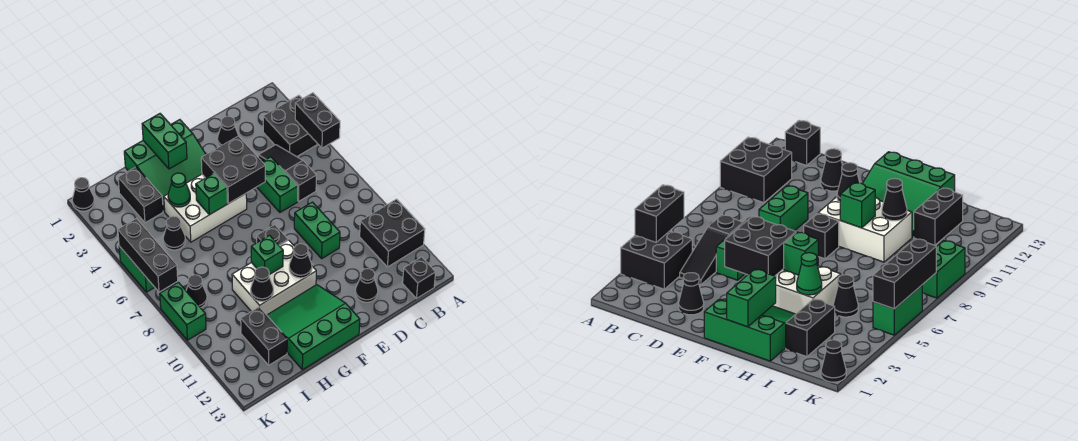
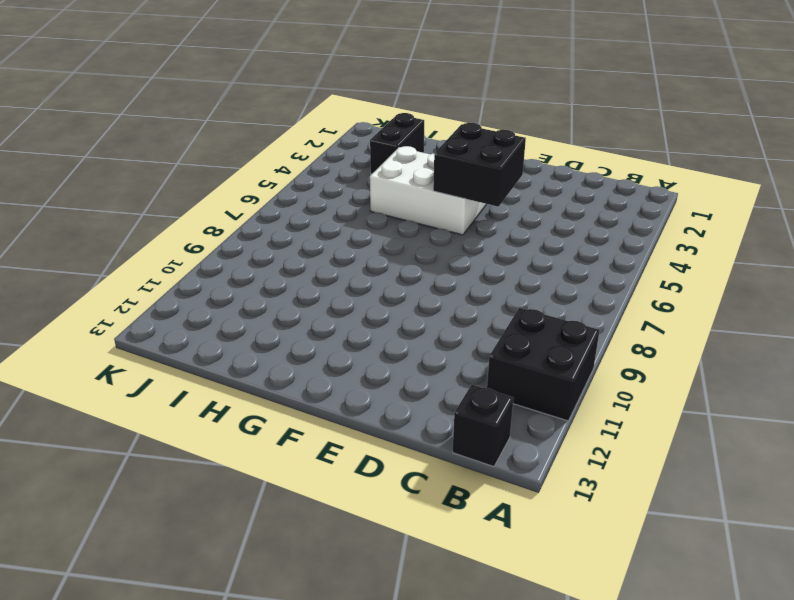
none -> black 2x2 brick [263,95,318,157]
none -> black 1x3 slope [258,145,316,202]
none -> black 1x1 cone [217,116,238,146]

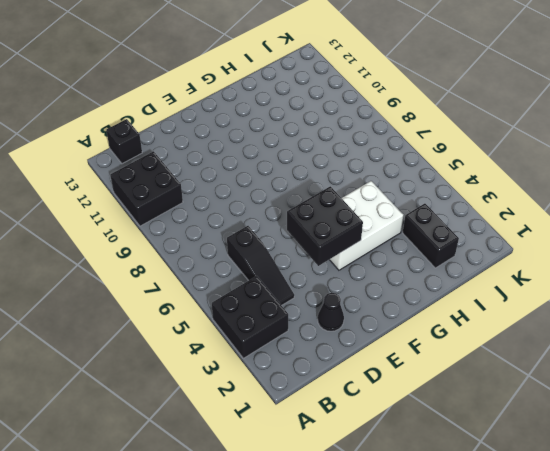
none -> green 1x2 brick [257,157,298,212]
none -> green 1x2 brick [294,202,340,258]
none -> black 1x1 cone [355,269,378,302]

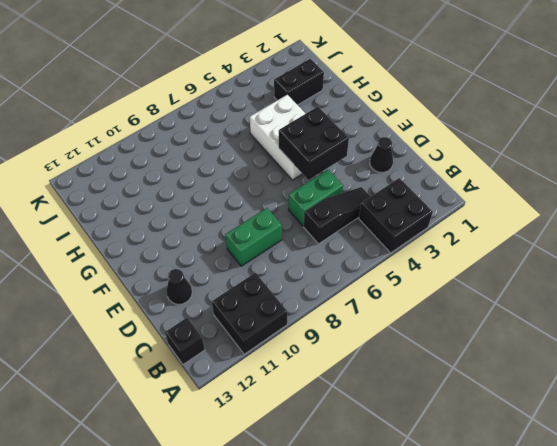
none -> green 3x3 slope [124,120,206,212]
none -> black 1x1 brick [257,225,288,246]
none -> white 2x3 brick [232,240,316,315]

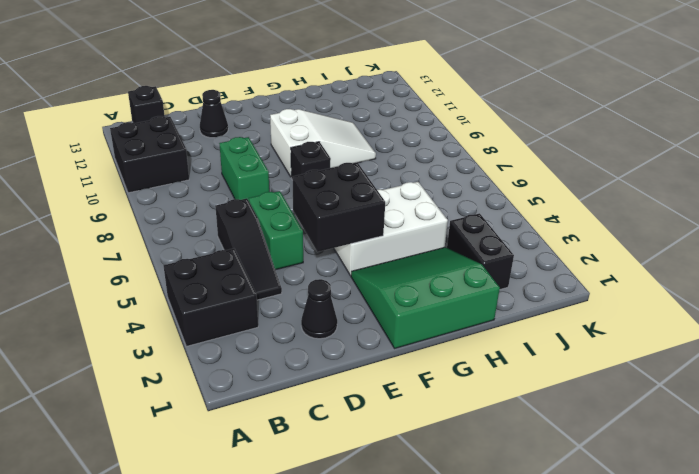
white 2x3 slope [270,109,376,177] -> white 2x3 brick [232,240,316,315]
none -> green 3x3 slope [267,285,360,370]
none -> black 1x1 cone [163,216,186,250]
none -> black 1x2 brick [241,307,287,365]

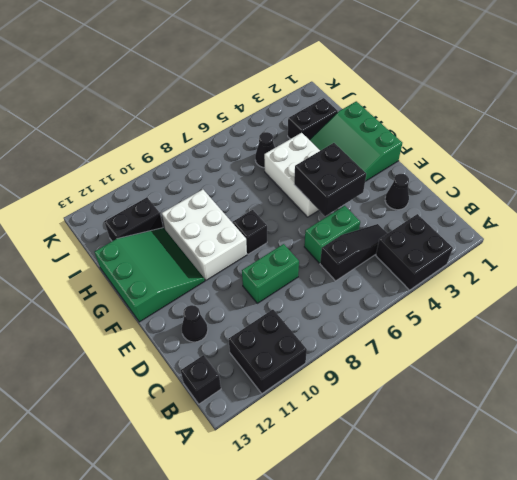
none -> black 1x1 cone [186,275,207,308]
none -> black 1x1 cone [72,178,94,211]
none -> green 1x2 brick [119,246,155,292]

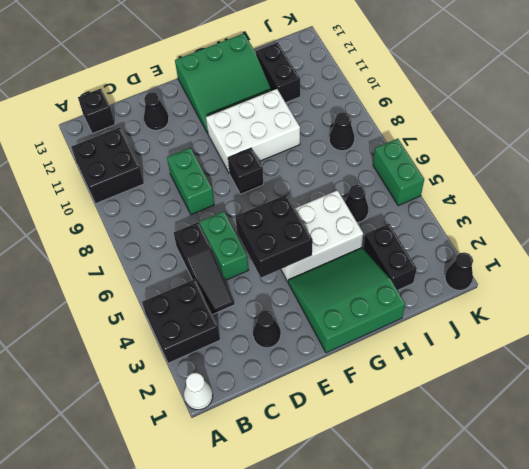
white 1x1 cone [184,373,213,410] -> none
none -> green 1x2 brick [160,282,206,340]
none -> black 1x2 brick [295,93,340,148]
none -> black 1x1 cone [289,244,312,278]

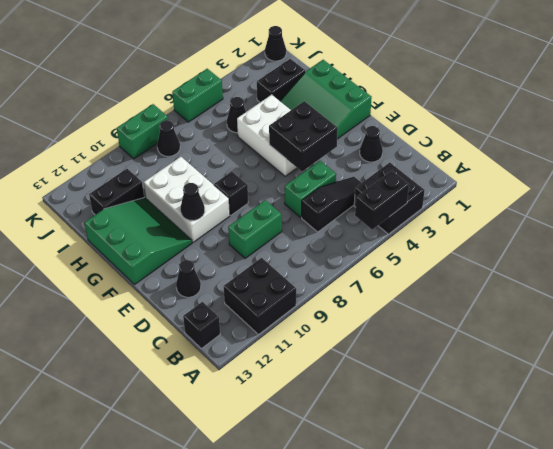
none -> green 1x2 brick [142,114,187,169]
none -> green 1x1 brick [196,173,227,215]
none -> green 1x1 brick [251,235,283,275]

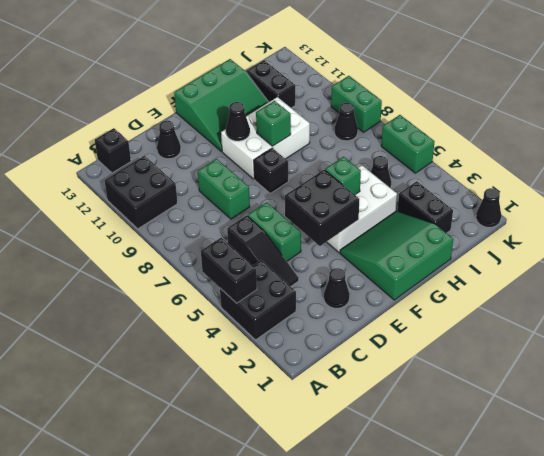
none -> green 1x2 brick [142,114,187,169]
none -> green 1x1 cone [168,173,190,207]
none -> black 1x1 cone [251,267,273,301]

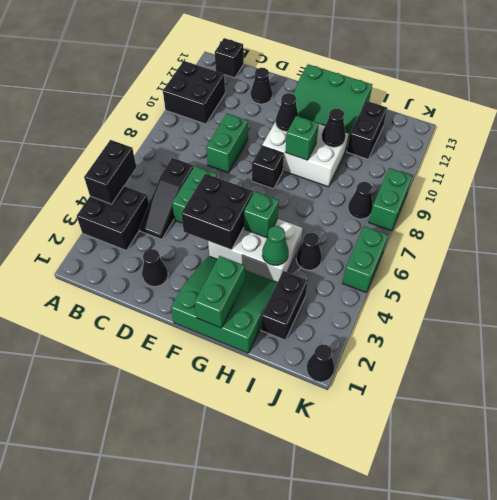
none -> black 1x3 brick [118,219,178,292]

